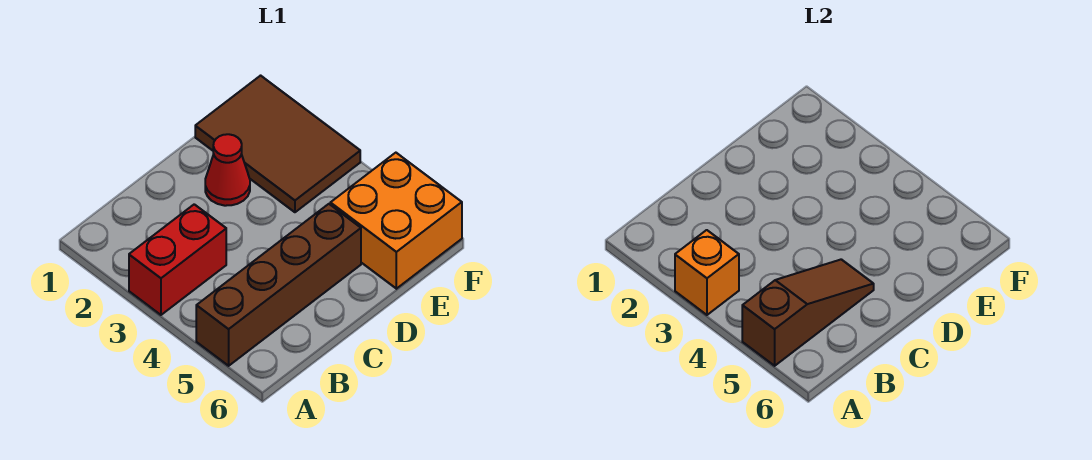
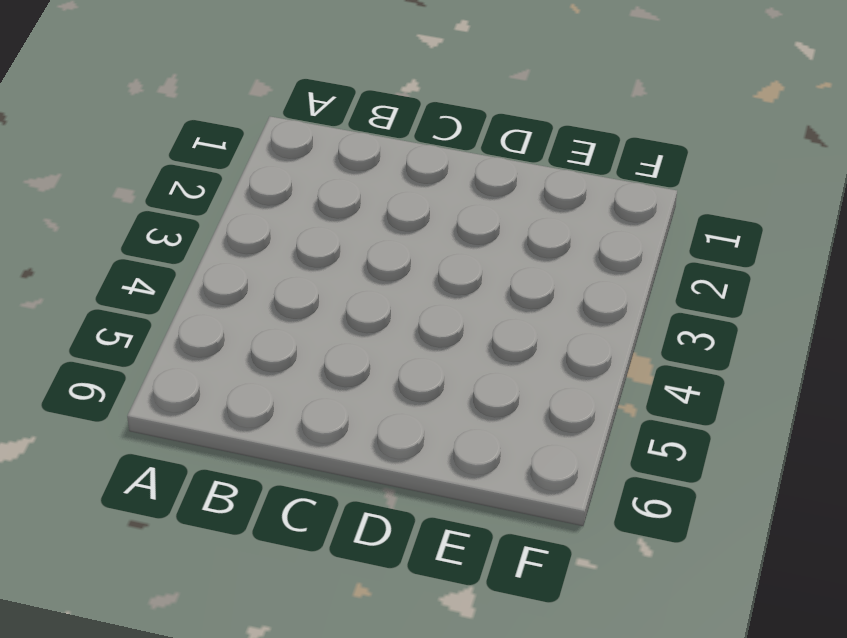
none -> red 1x2 brick [129,204,226,315]
none -> brown 1x4 brick [196,204,361,366]

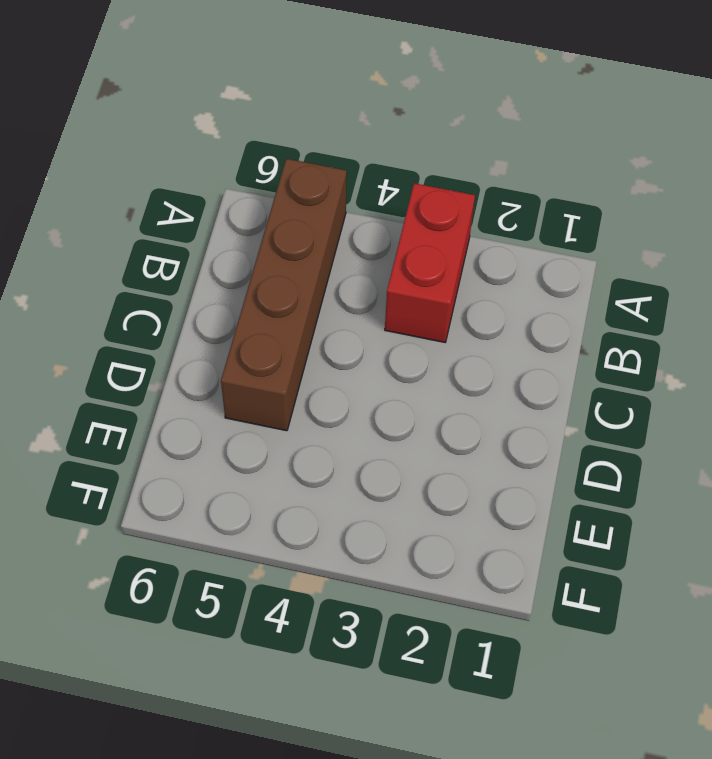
none -> red 1x1 cone [205,134,250,206]
none -> brown 2x3 tile [195,76,360,212]

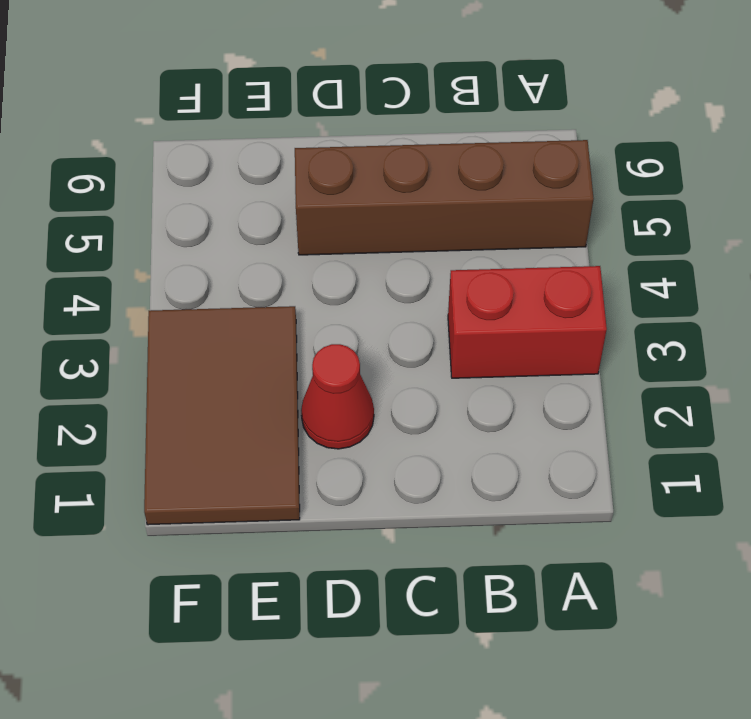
none -> orange 2x2 brick [330,153,462,289]
none -> orange 1x1 brick [675,230,739,315]

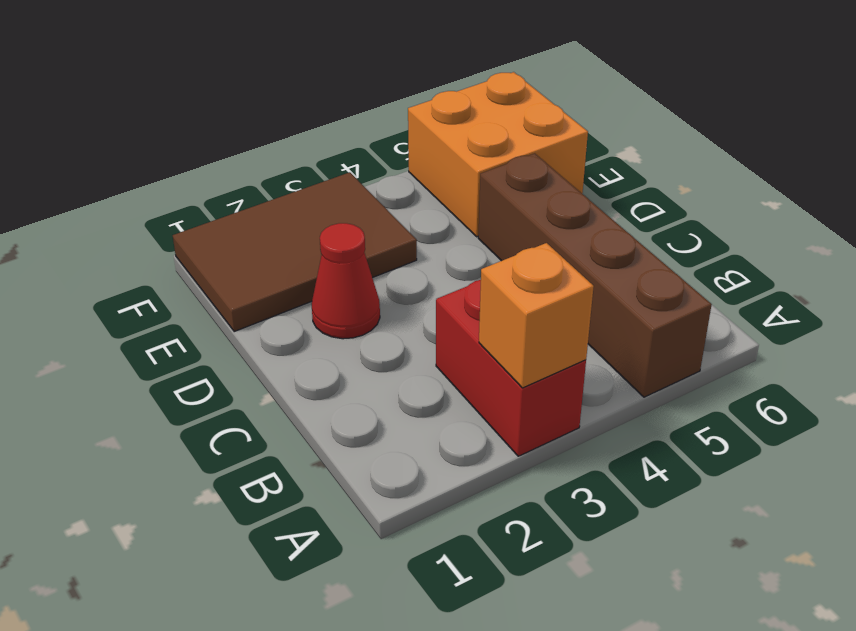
none -> brown 1x3 slope [742,259,874,366]

